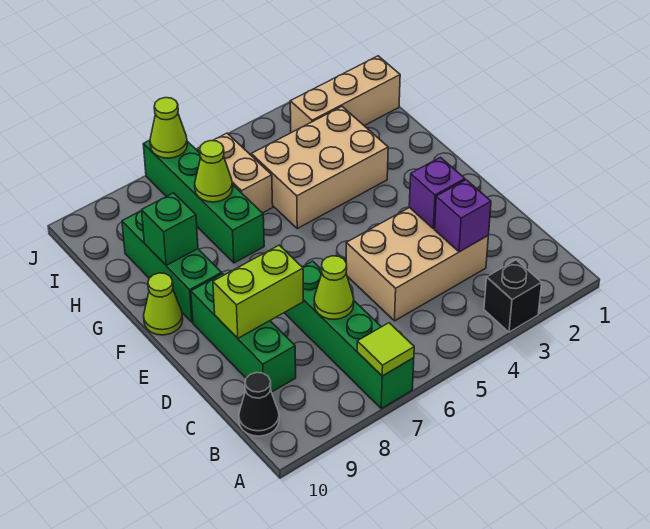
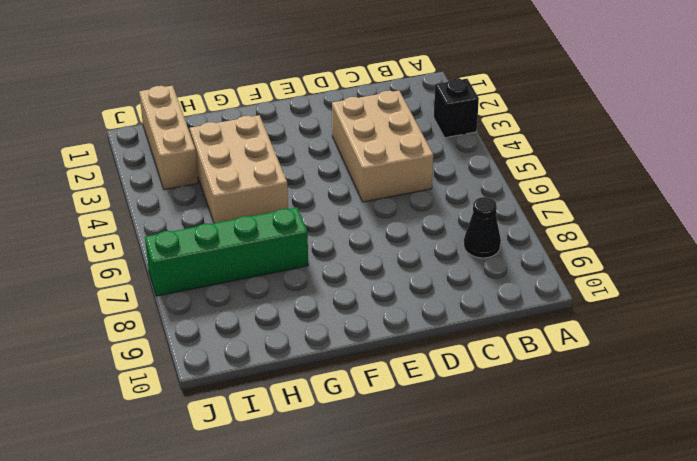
black 1x1 cone [464,197,501,258] -> black 1x1 cone moved to [239,373,279,436]
none -> green 1x4 brick [284,261,414,409]
none -> green 1x3 brick [191,274,296,392]
none -> green 1x3 brick [122,210,222,322]

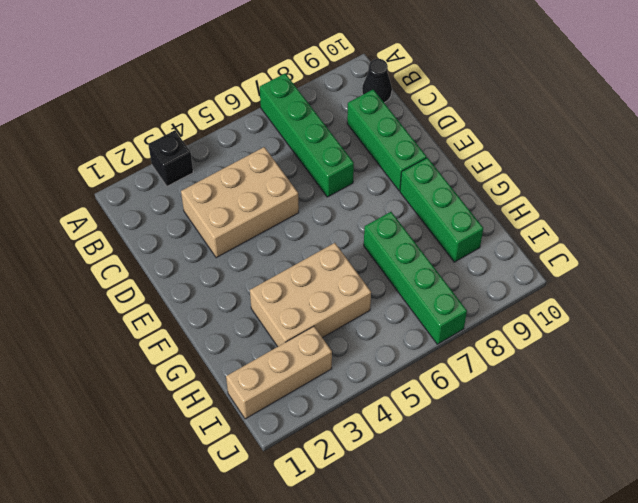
none -> lime 1x1 cone [144,273,183,335]
none -> tan 1x2 brick [197,133,273,213]
none -> lime 1x1 tile [357,323,414,376]

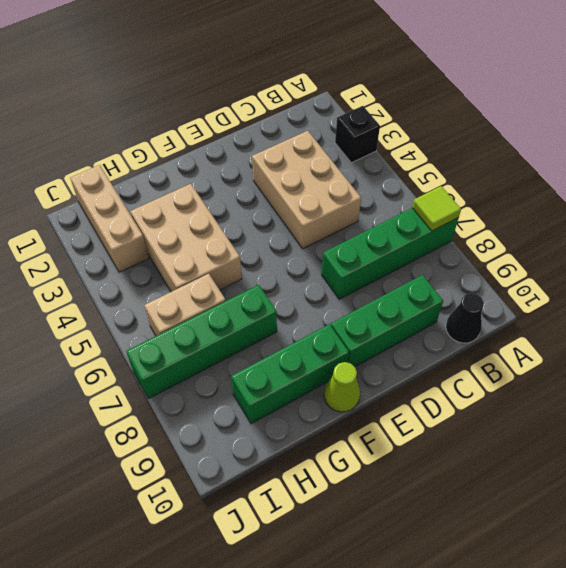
none -> purple 1x1 brick [435,180,491,252]
none -> lime 1x1 cone [314,256,354,319]
none -> purple 1x1 brick [409,157,465,229]

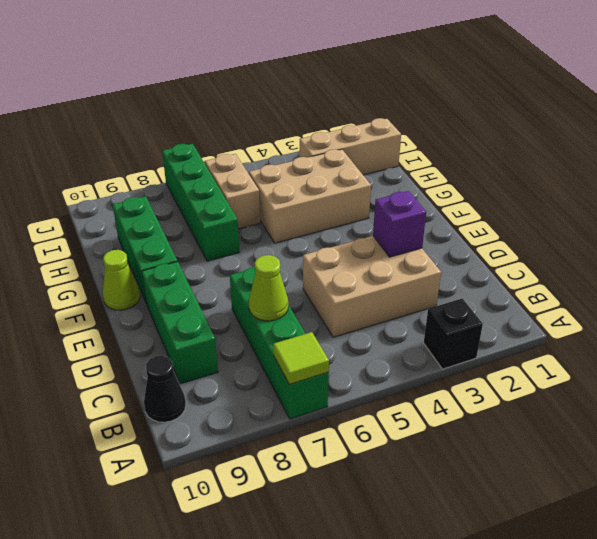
none -> purple 1x1 brick [435,180,491,252]
none -> lime 1x2 brick [213,245,303,338]
none -> green 1x1 brick [142,193,198,265]

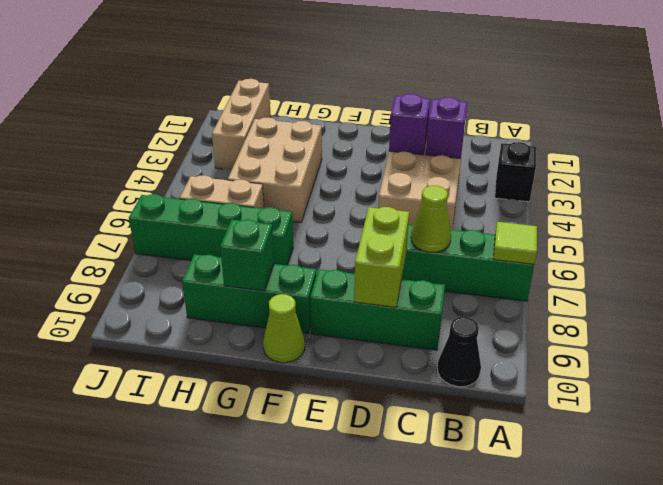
none -> lime 1x1 cone [195,141,233,202]
none -> lime 1x1 cone [150,98,187,158]

